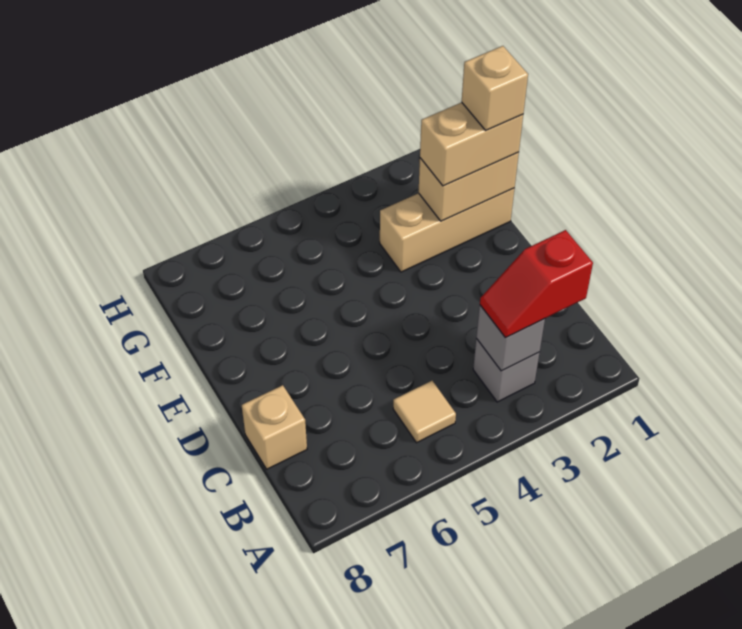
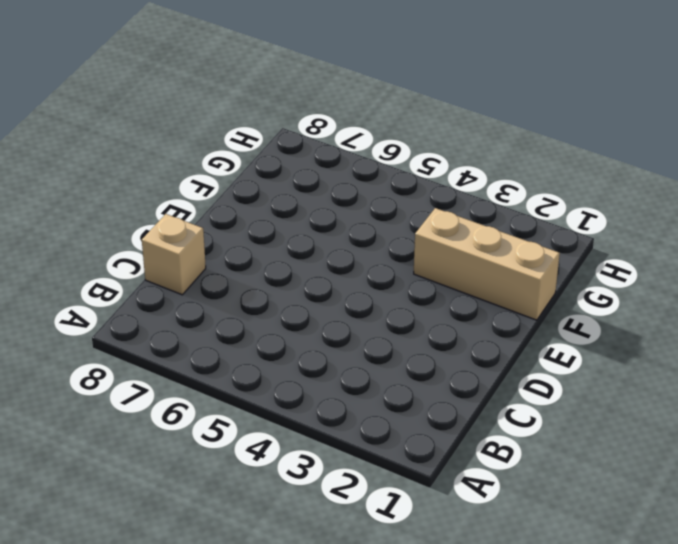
none -> grey 1x1 brick [473,339,540,402]
none -> tan 1x1 tile [393,381,456,443]

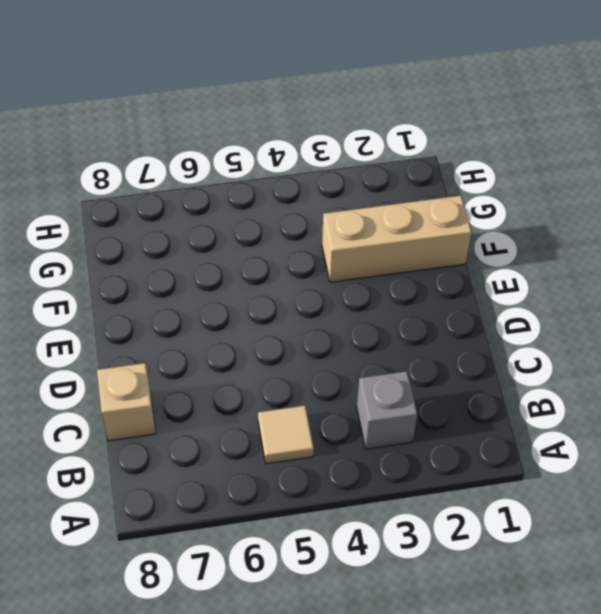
none -> grey 1x1 brick [476,305,545,371]
none -> tan 1x2 brick [419,152,519,221]

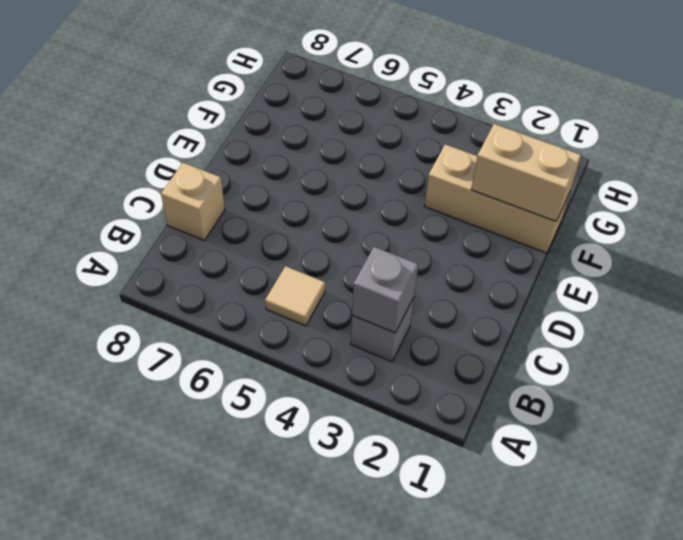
none -> red 1x2 slope [480,230,593,338]
none -> tan 1x2 brick [420,102,523,186]

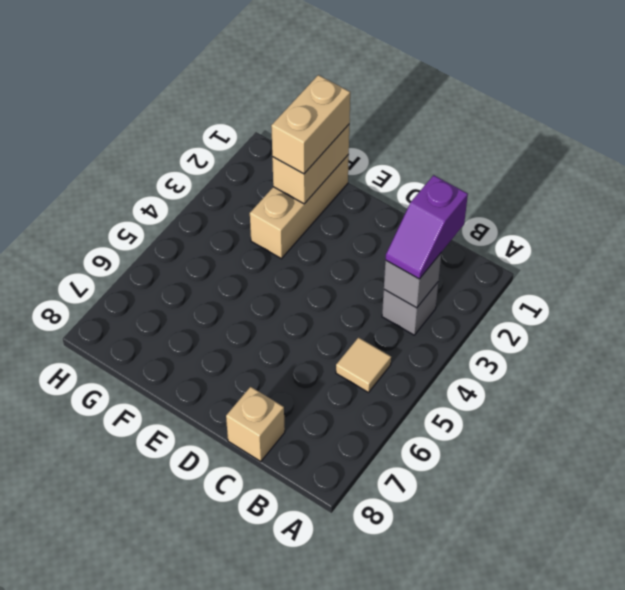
purple 1x2 slope [385,175,468,279] -> red 1x2 slope [480,230,593,338]
none -> tan 1x1 brick [462,46,528,130]

